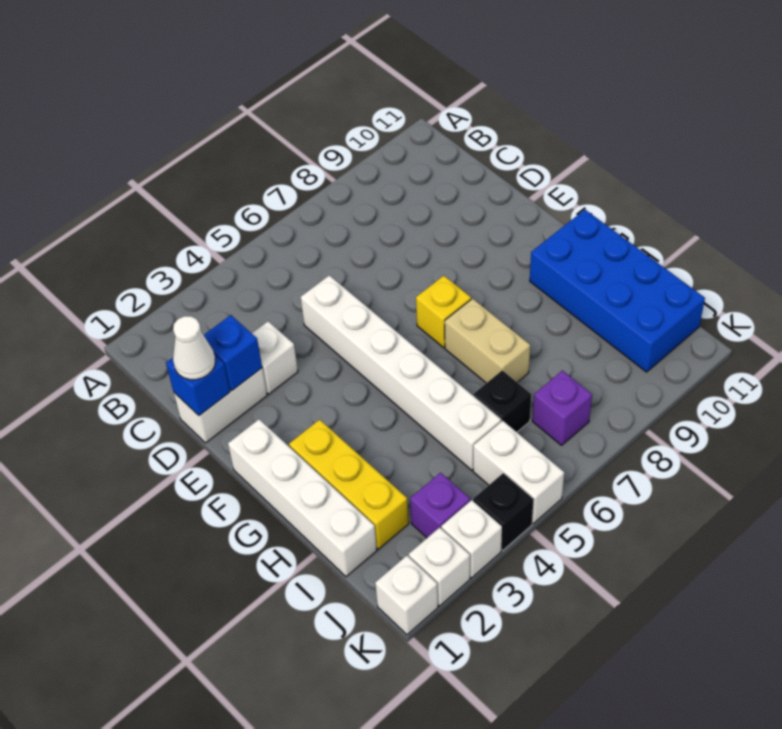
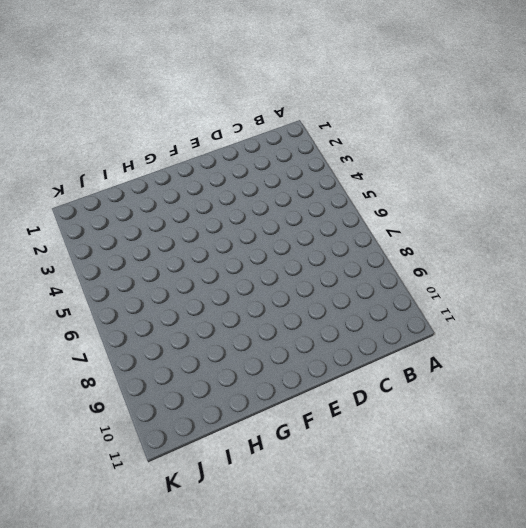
none -> white 1x2 brick [174,368,267,443]
none -> white 1x1 brick [252,321,298,394]
none -> white 1x6 brick [301,275,501,470]

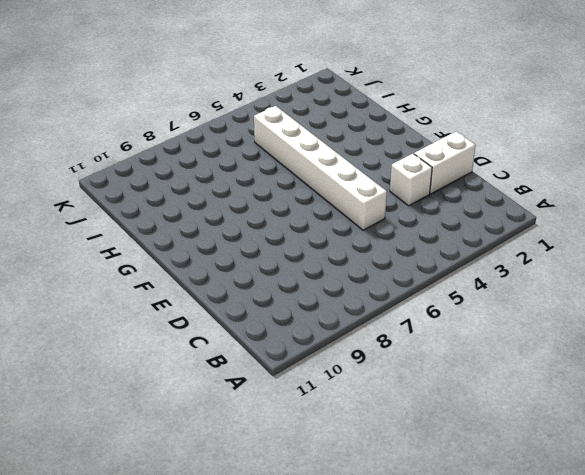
none -> white 1x4 brick [228,419,377,577]
none -> yellow 1x1 brick [416,276,471,348]
none -> yellow 1x3 brick [289,419,409,549]

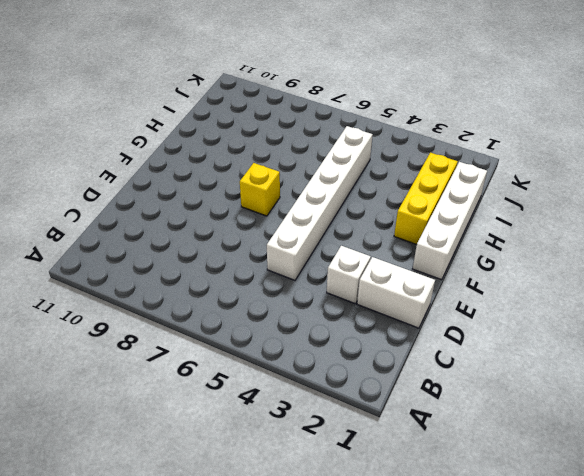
none -> tan 1x2 brick [445,299,530,383]
none -> blue 2x4 brick [530,210,705,372]
none -> black 1x1 brick [474,370,531,432]

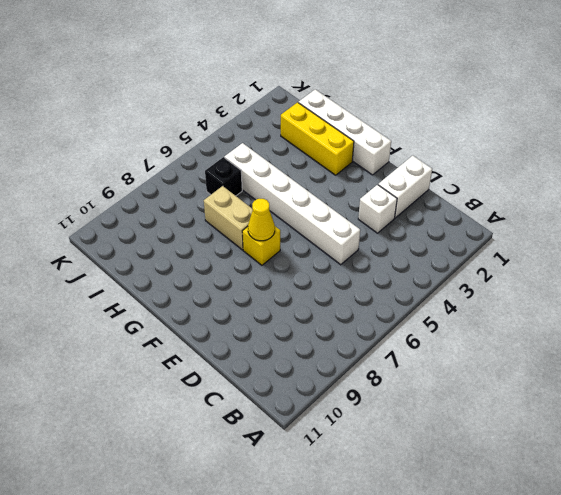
yellow 1x1 cone [248,199,275,241] -> none
none -> blue 2x4 brick [530,210,705,372]
none -> purple 1x1 brick [410,473,470,538]
none -> white 1x2 brick [473,421,564,523]

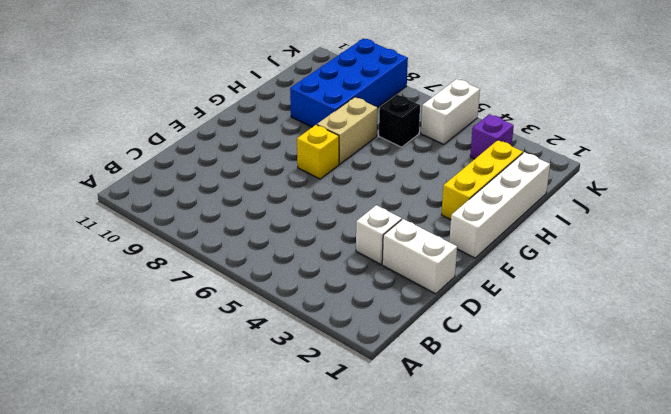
blue 2x4 brick [290,38,408,127] -> blue 2x4 brick moved to [530,210,705,372]
none -> white 1x6 brick [301,275,501,470]
none -> purple 1x1 brick [533,371,592,445]
none -> white 1x1 brick [375,556,438,635]

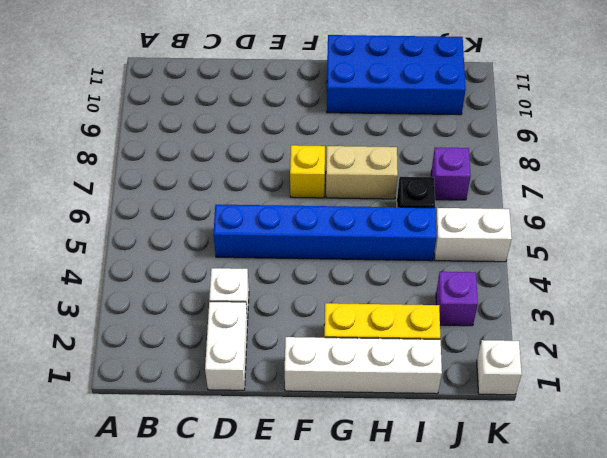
blue 1x6 brick [213,205,437,261] -> white 1x6 brick [301,275,501,470]
none -> white 1x1 brick [409,527,470,606]
none -> white 1x1 brick [441,500,502,578]
none -> black 1x1 brick [473,473,534,550]

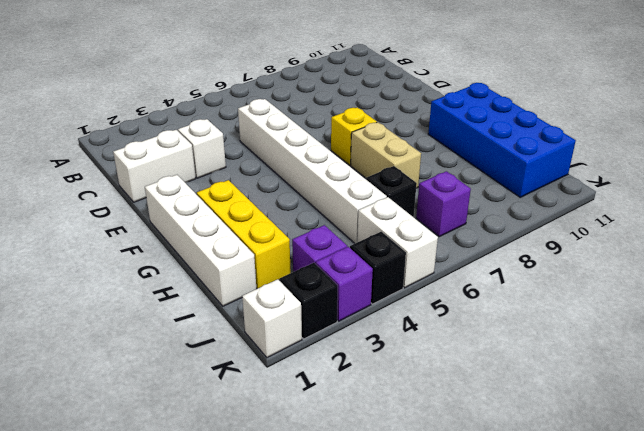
black 1x1 brick [280,263,338,339] -> white 1x1 brick [409,527,470,606]
purple 1x1 brick [316,247,373,321] -> white 1x1 brick [441,500,502,578]
none -> blue 1x1 brick [166,354,230,416]
none -> blue 1x1 brick [204,315,262,390]
none -> white 1x1 cone [173,316,215,380]

